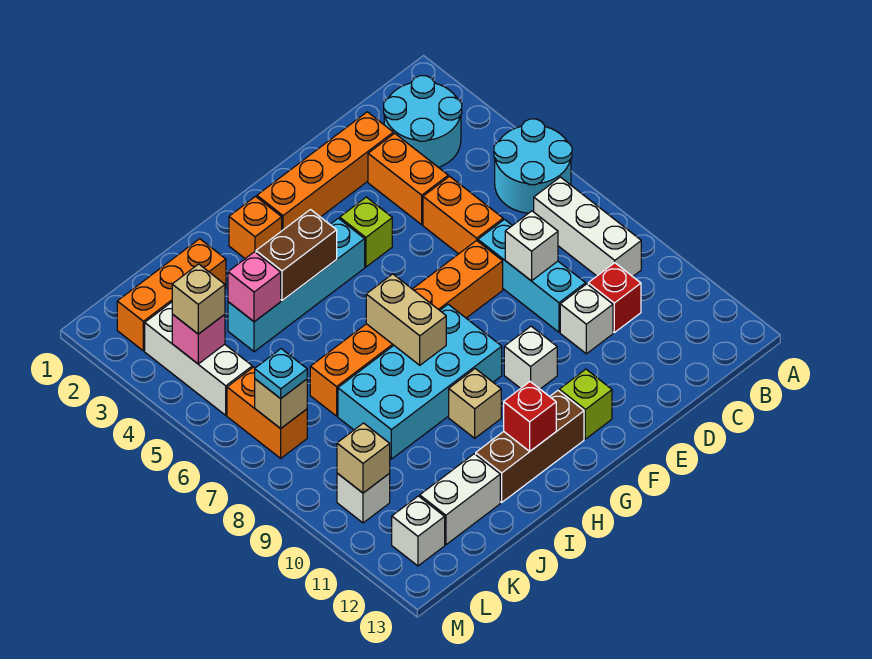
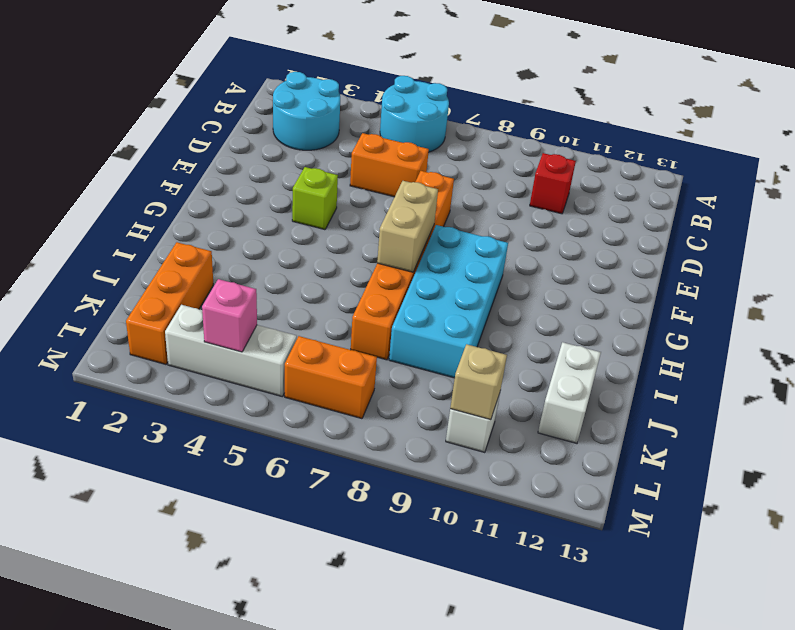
tan 1x2 brick [377,181,438,272] -> tan 1x2 brick turned to [366,274,446,365]
none -> white 1x3 brick [534,177,641,276]
none -> orange 1x4 brick [257,112,393,230]
none -> orange 1x2 brick [368,133,448,225]
none -> cyan 1x3 brick [478,219,586,332]

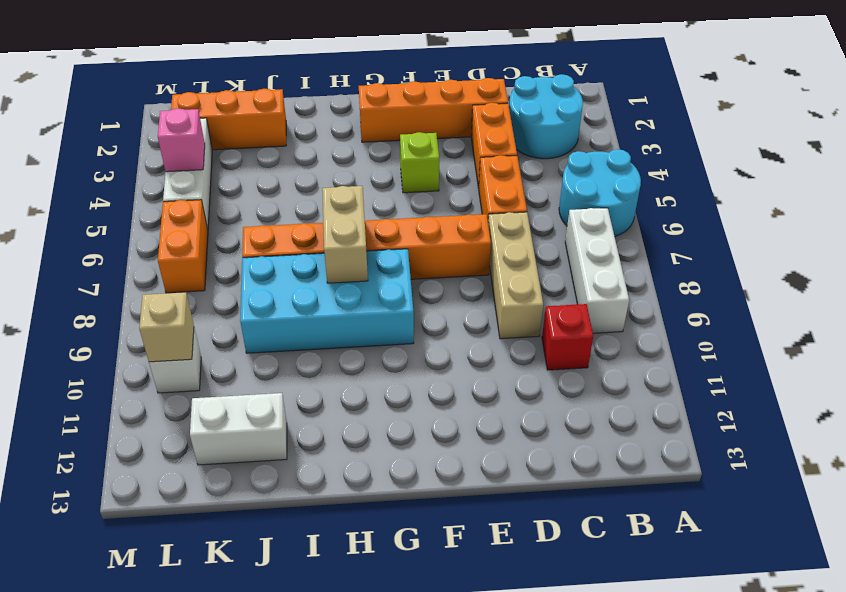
tan 1x3 brick [488,212,543,339] -> cyan 1x3 brick [478,219,586,332]
none -> white 1x1 brick [560,284,613,354]
none -> white 1x1 brick [504,326,557,389]
none -> lime 1x1 brick [559,369,612,439]
none -> cyan 1x4 brick [228,218,365,352]

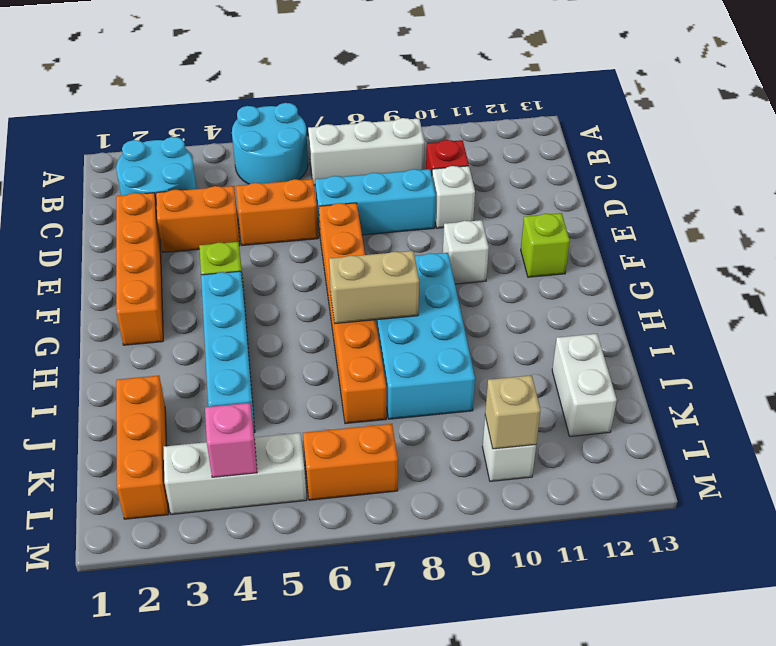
none -> brown 1x3 brick [476,391,584,502]
none -> orange 1x1 brick [229,197,282,259]
none -> tan 1x1 brick [449,369,501,438]
none -> white 1x1 brick [392,496,445,566]

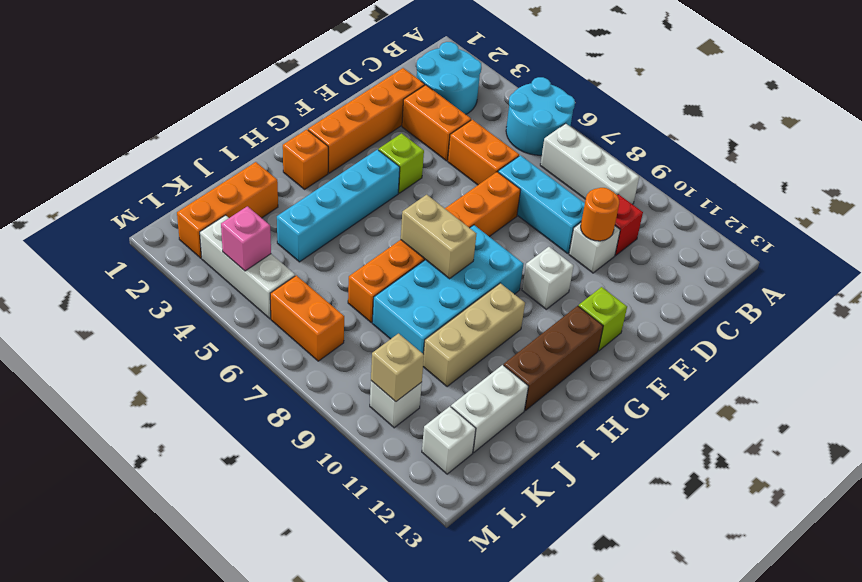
orange 1x1 round brick [581,188,619,241] -> none
tan 1x3 brick [423,283,525,387] -> tan 1x1 brick [449,369,501,438]
none -> white 1x1 brick [505,211,558,281]
none -> brown 1x2 brick [256,210,337,301]
none -> red 1x1 brick [504,382,556,451]
none -> pink 1x1 brick [228,252,281,322]

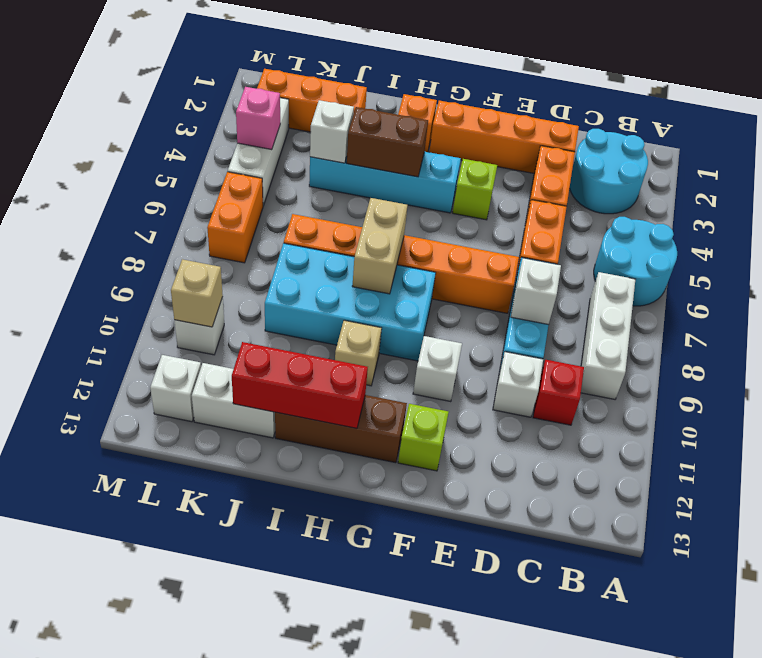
red 1x3 brick [232,342,368,428] -> red 1x1 brick [504,382,556,451]
white 1x1 brick [310,100,354,163] -> pink 1x1 brick [228,252,281,322]
none -> tan 1x1 brick [255,379,307,429]
none -> tan 1x1 brick [172,264,225,334]
none -> cyan 1x1 plate [255,349,307,399]

